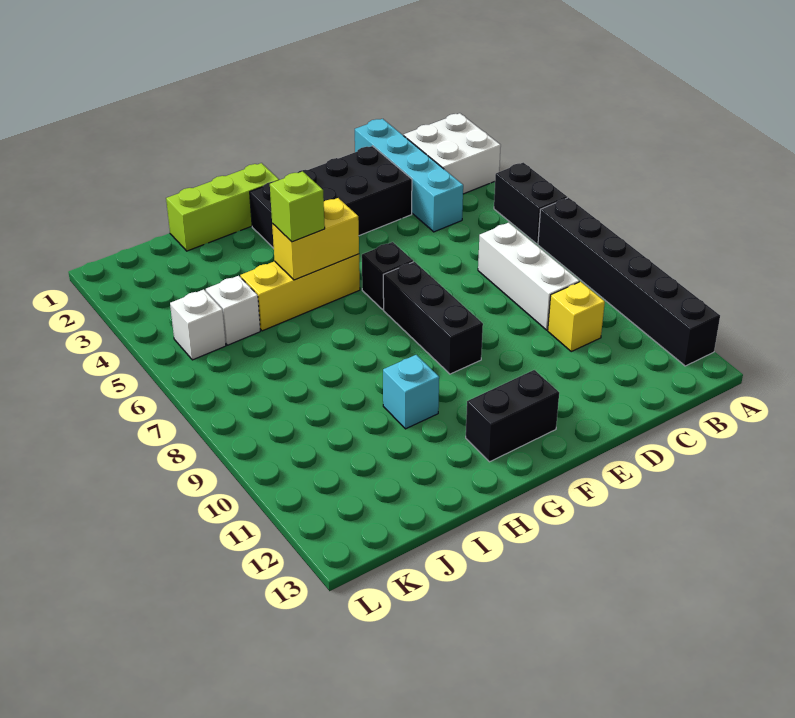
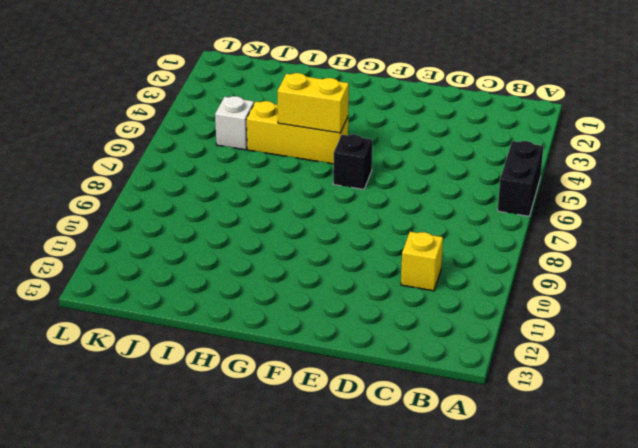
none -> white 2x2 brick [404,113,501,194]
none -> black 1x6 brick [538,198,720,366]
none -> cyan 1x4 brick [355,119,463,232]

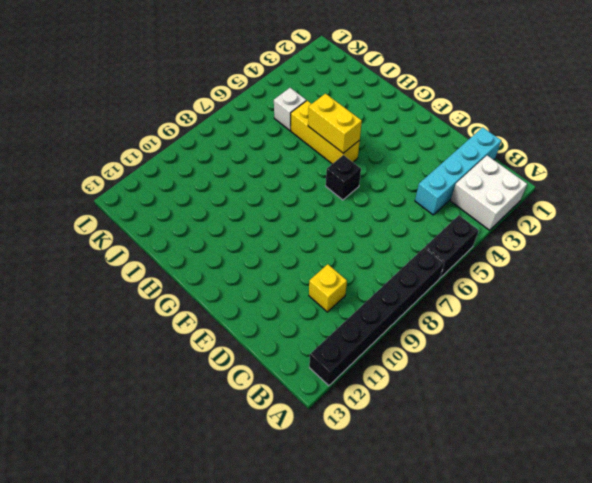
none -> white 1x3 brick [478,223,579,330]
none -> black 2x4 brick [250,146,412,248]
none -> black 1x3 brick [383,262,483,374]

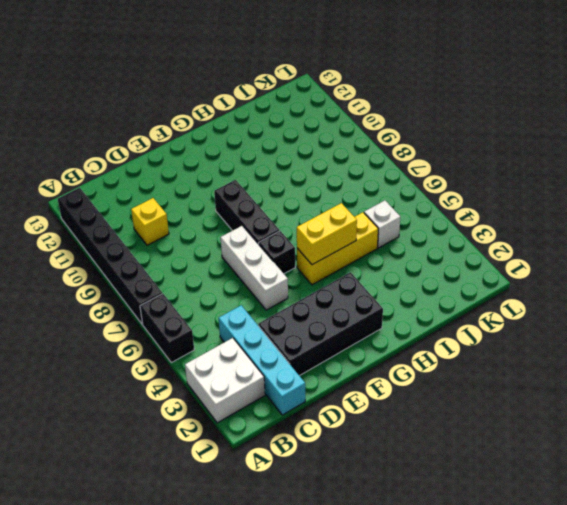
white 1x3 brick [220,226,288,310] -> white 1x3 brick moved to [478,223,579,330]
none -> black 1x2 brick [466,370,559,462]
none -> lime 1x3 brick [166,163,279,251]
none -> cyan 1x1 brick [383,355,439,429]

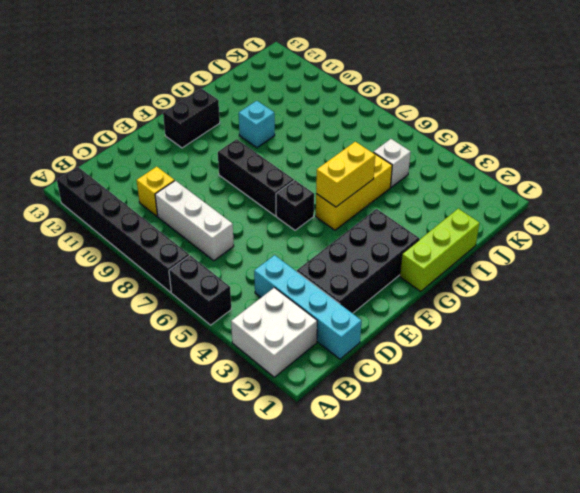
none -> white 1x1 brick [170,289,226,360]
none -> lime 1x1 brick [270,171,325,242]

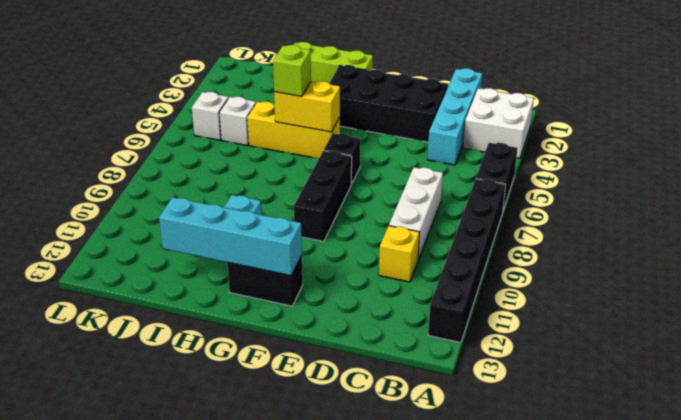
cyan 1x4 brick [159,197,302,276] -> none

